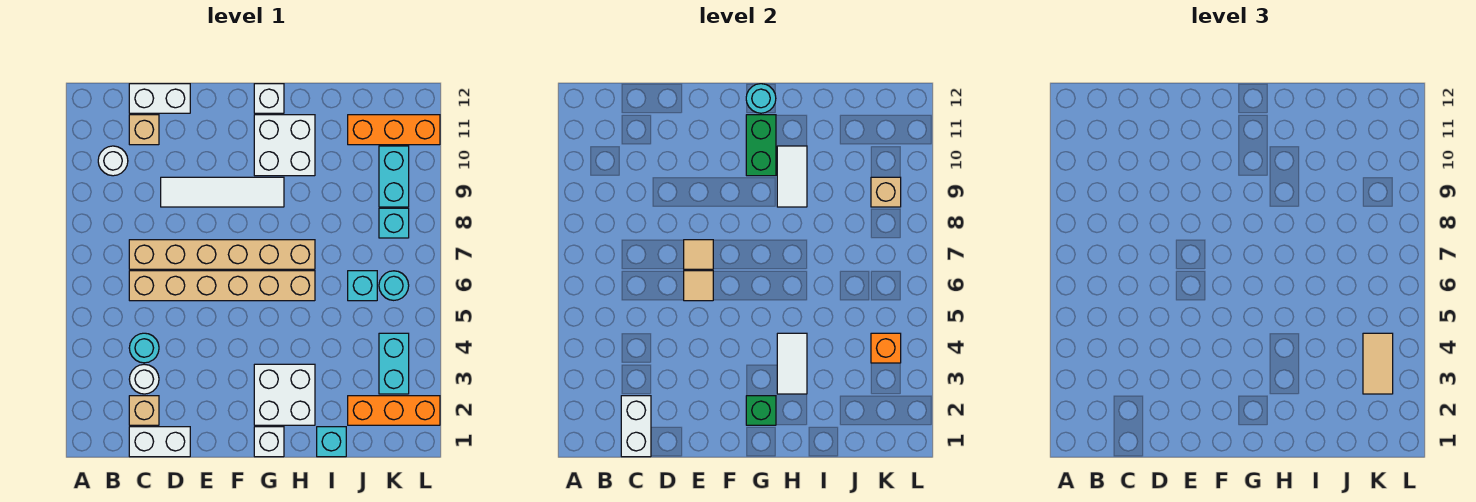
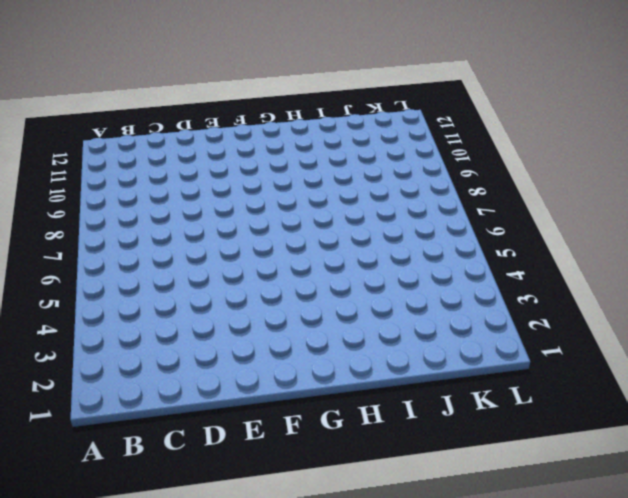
none -> white 1x1 round brick [98,146,128,176]
none -> white 1x2 brick [129,427,190,457]
none -> tan 1x1 brick [129,396,159,425]
none -> white 1x1 round brick [129,364,159,394]

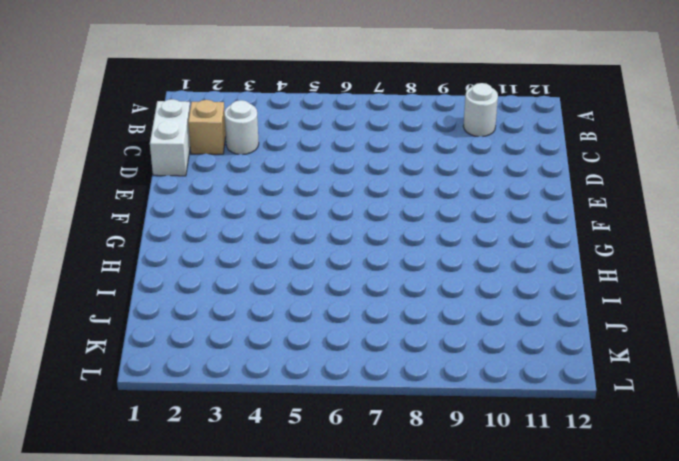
none -> cyan 1x1 round brick [129,333,159,363]
none -> tan 1x6 brick [129,271,315,301]
none -> tan 1x6 brick [129,240,315,269]
none -> tan 1x1 brick [129,115,159,145]

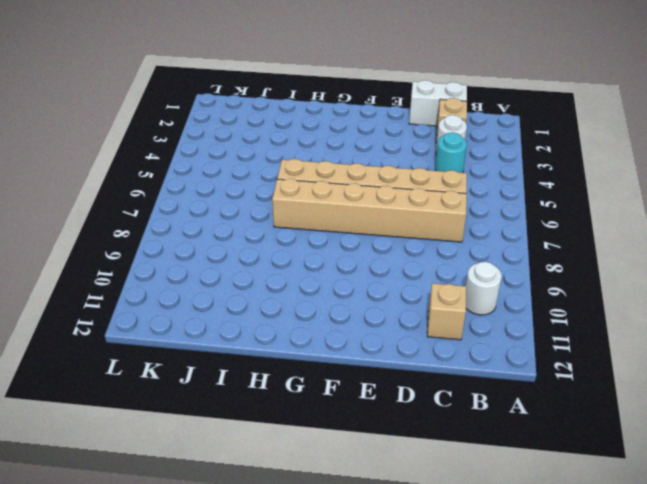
none -> white 1x2 brick [129,84,190,113]
none -> white 1x4 tile [161,177,284,207]
none -> white 1x1 brick [254,427,284,457]
none -> white 2x2 brick [254,364,315,425]

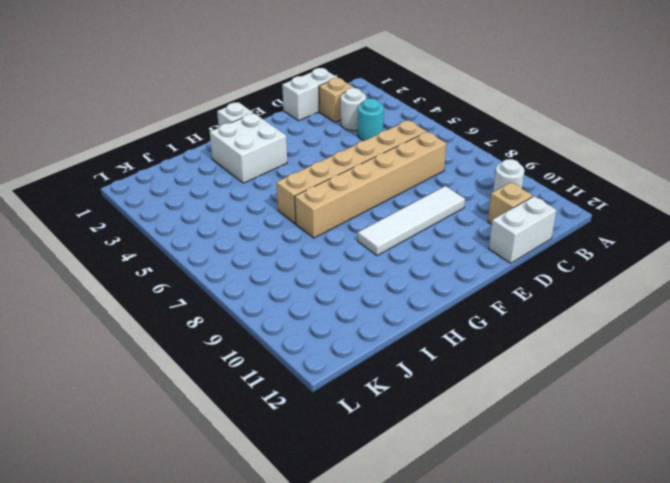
none -> white 2x2 brick [254,115,315,176]
none -> white 1x1 brick [254,84,284,113]
none -> cyan 1x1 brick [317,427,346,457]
none -> orange 1x3 brick [348,396,440,425]

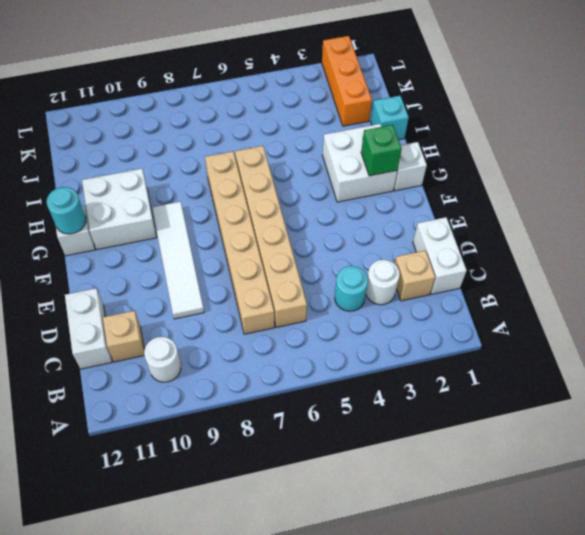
none -> cyan 1x1 brick [348,271,377,301]
none -> orange 1x3 brick [348,115,440,145]
none -> cyan 1x2 brick [379,333,409,394]
none -> cyan 1x1 round brick [379,271,409,300]

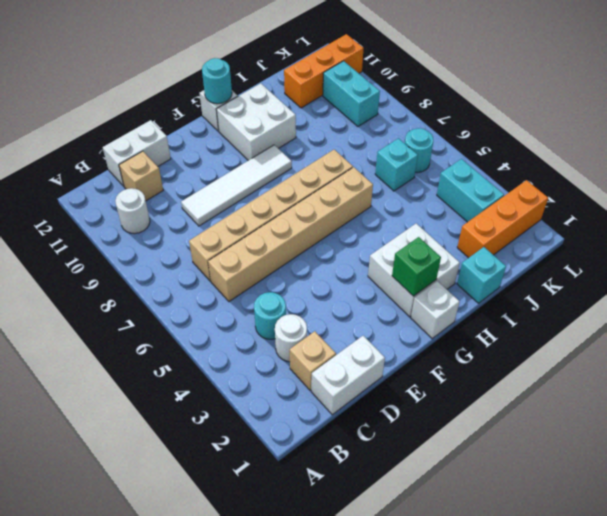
none -> cyan 1x1 brick [379,208,409,238]
none -> white 1x2 brick [621,396,651,457]
none -> tan 1x1 tile [684,271,713,301]
none -> tan 1x1 tile [684,240,713,269]

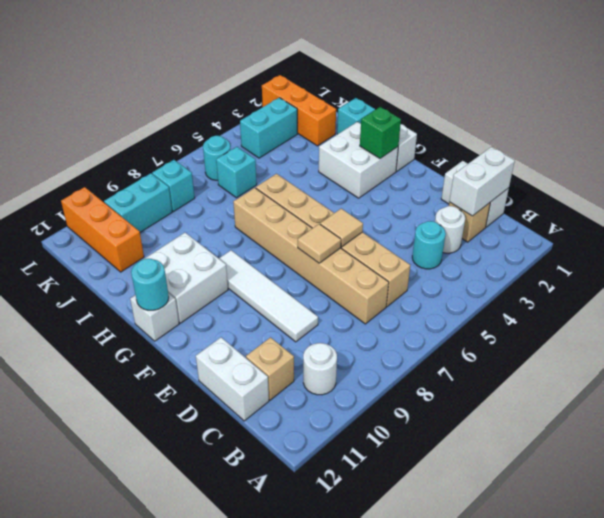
none -> green 1x2 brick [746,115,776,176]
none -> white 1x2 tile [777,333,807,394]
none -> white 1x2 tile [777,146,807,207]
none -> orange 1x1 brick [871,333,901,363]

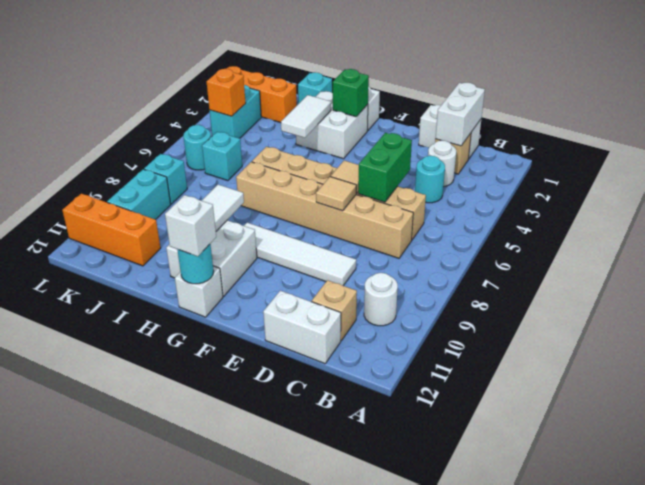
green 1x2 brick [358,133,412,202] -> green 1x2 brick moved to [746,115,776,176]
white 1x1 brick [165,195,216,256] -> none
none -> tan 1x1 brick [871,177,901,207]
none -> tan 1x2 tile [1363,333,1393,394]

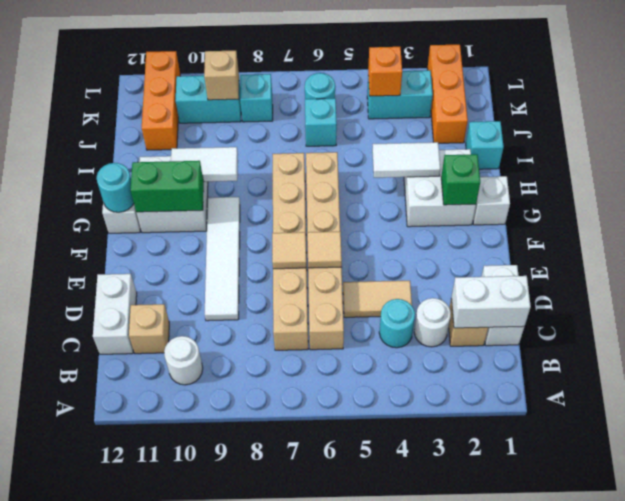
tan 1x2 tile [343,281,412,317] -> tan 1x2 tile moved to [1363,333,1393,394]

